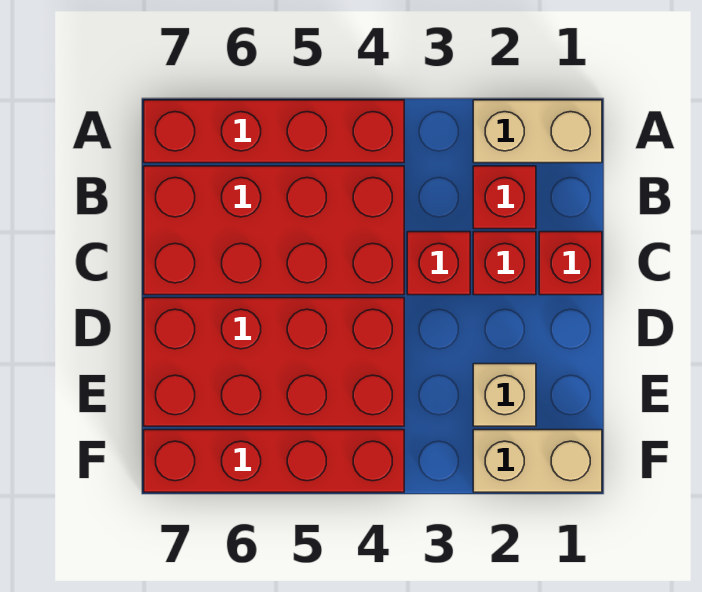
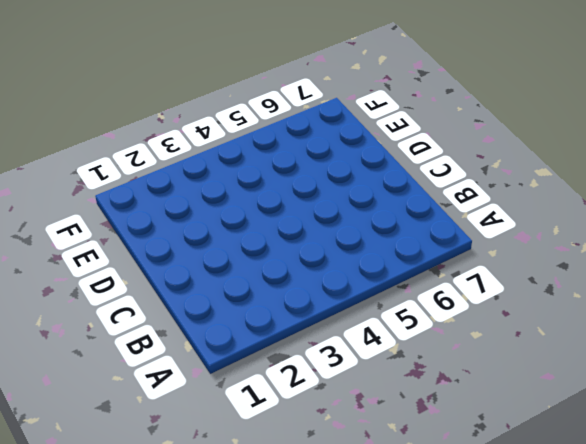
none -> tan 1x2 brick [473,100,602,163]
none -> red 1x4 brick [144,100,404,163]

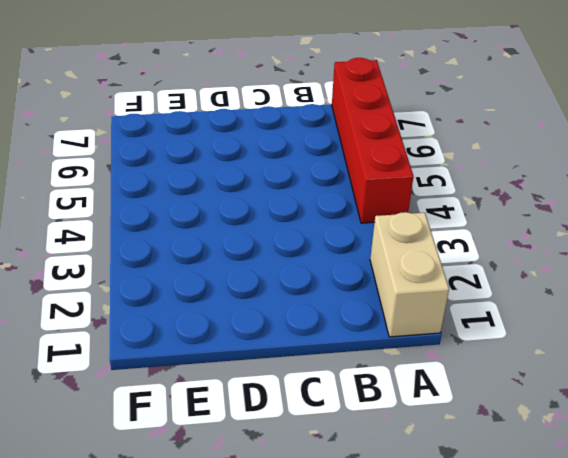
none -> red 1x1 brick [473,166,536,229]
none -> red 2x4 brick [144,166,404,295]

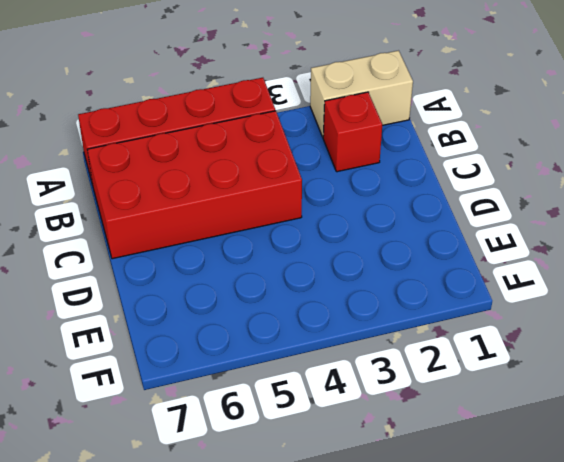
none -> red 1x1 brick [539,232,602,295]
none -> red 1x1 brick [473,232,536,295]

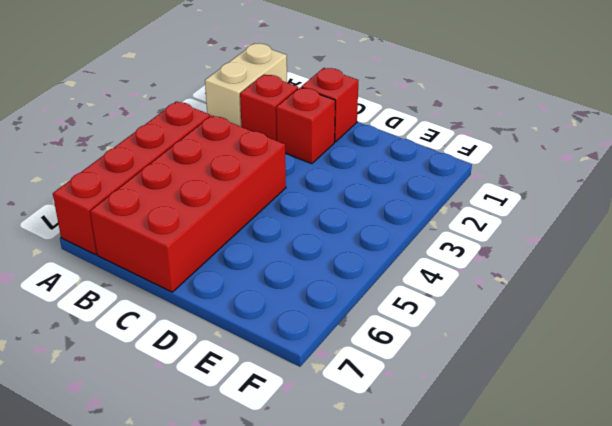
none -> red 1x1 brick [407,232,470,295]
none -> red 2x4 brick [144,298,404,426]

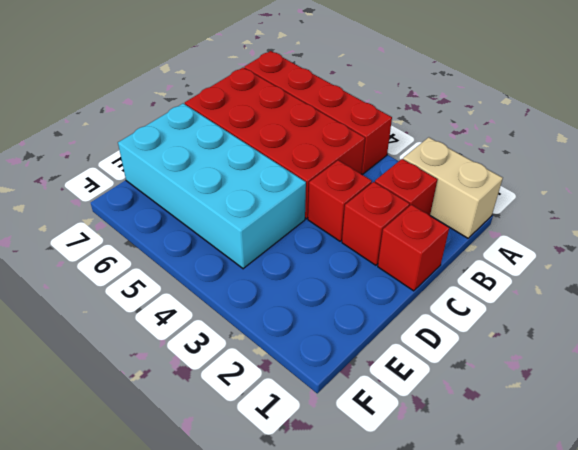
cyan 2x4 brick [118,103,306,269] -> red 2x4 brick [144,298,404,426]
none -> tan 1x1 brick [473,364,536,426]
none -> tan 1x2 brick [473,430,602,492]

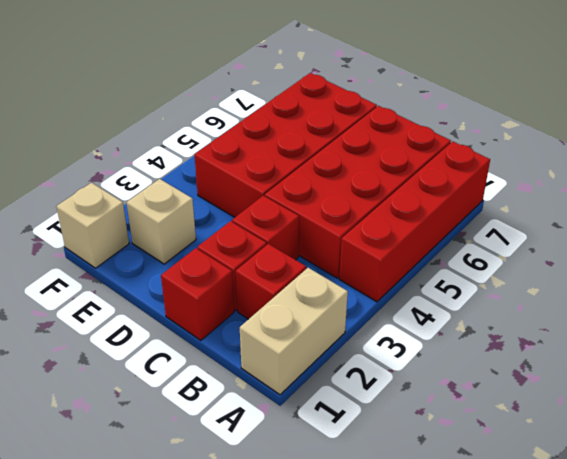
tan 1x1 brick [56,183,129,268] -> tan 1x2 brick [473,430,602,492]
none -> red 1x4 brick [144,430,404,492]

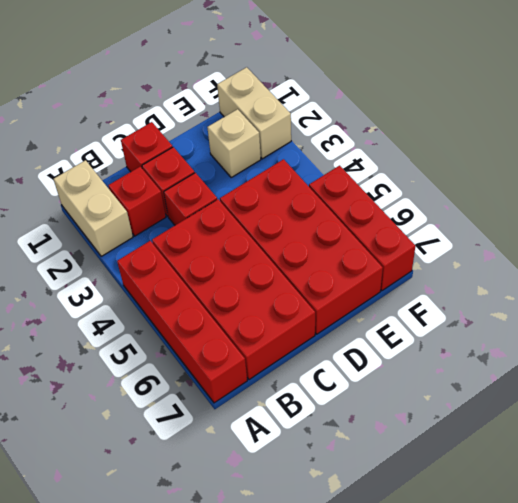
red 1x3 brick [309,166,415,291] -> red 1x4 brick [144,430,404,492]

